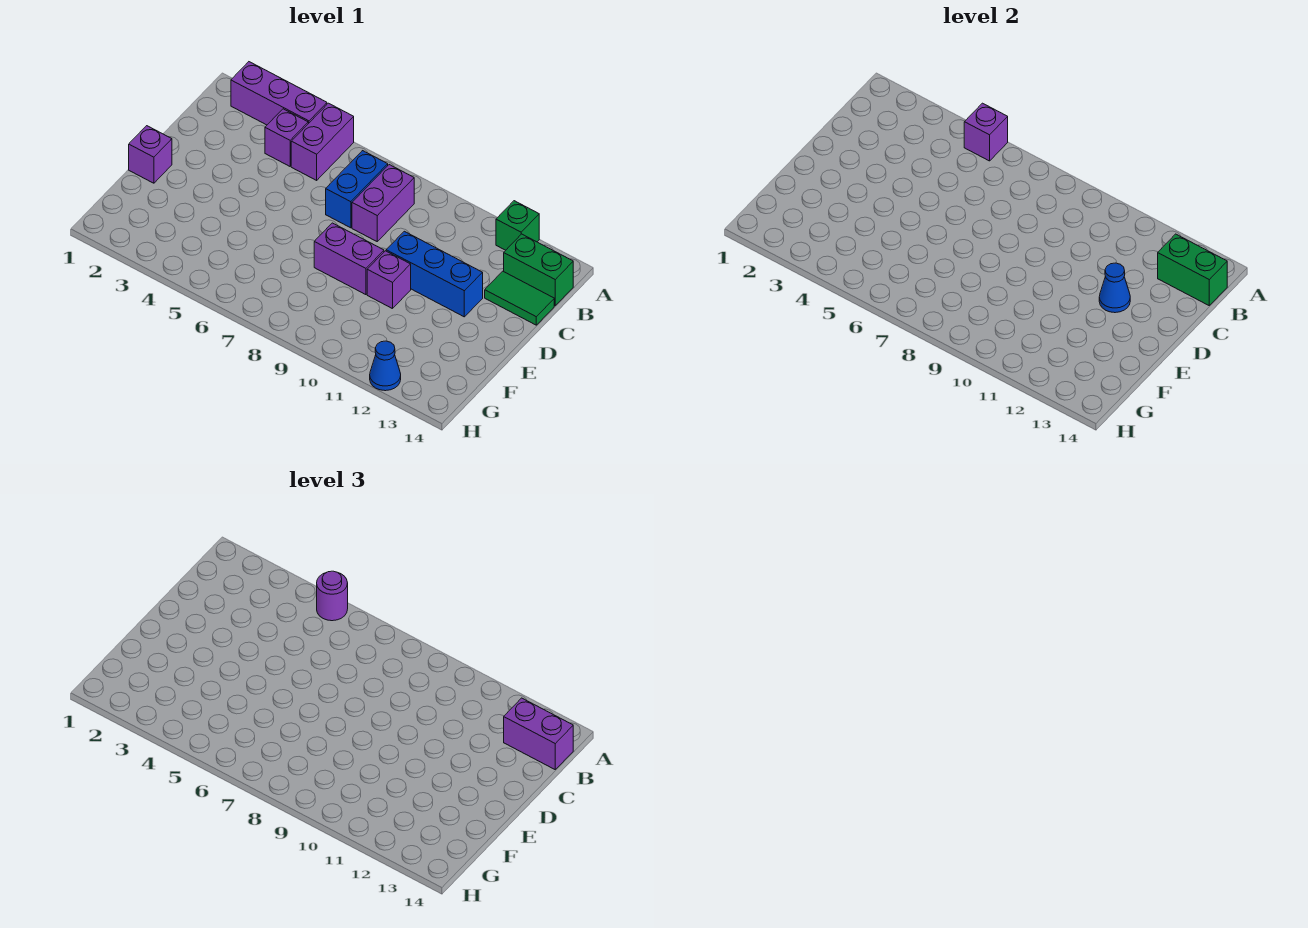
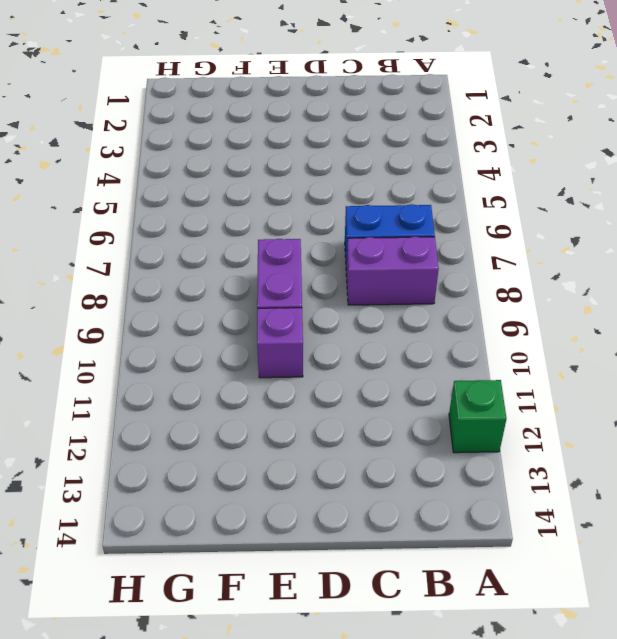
none -> purple 1x3 brick [231,62,327,125]
none -> purple 1x2 brick [291,103,354,180]
none -> purple 1x1 brick [265,109,308,166]

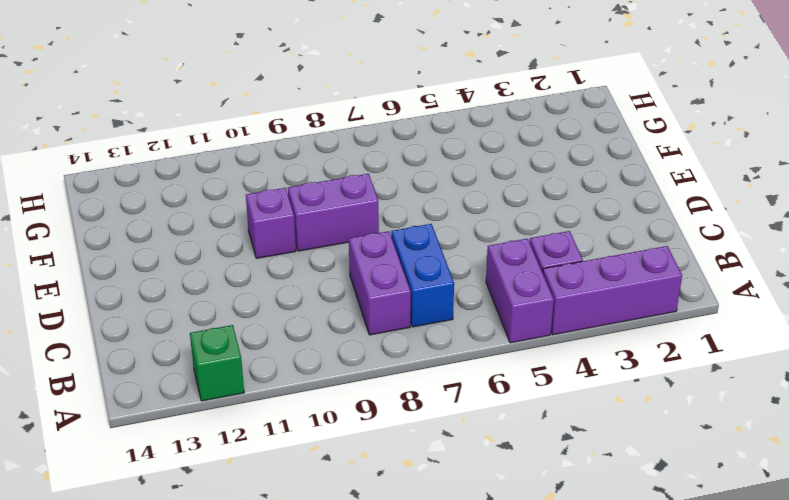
none -> green 1x2 brick [504,234,573,305]
none -> green 1x2 tile [485,271,554,325]
none -> blue 1x3 brick [386,231,483,317]

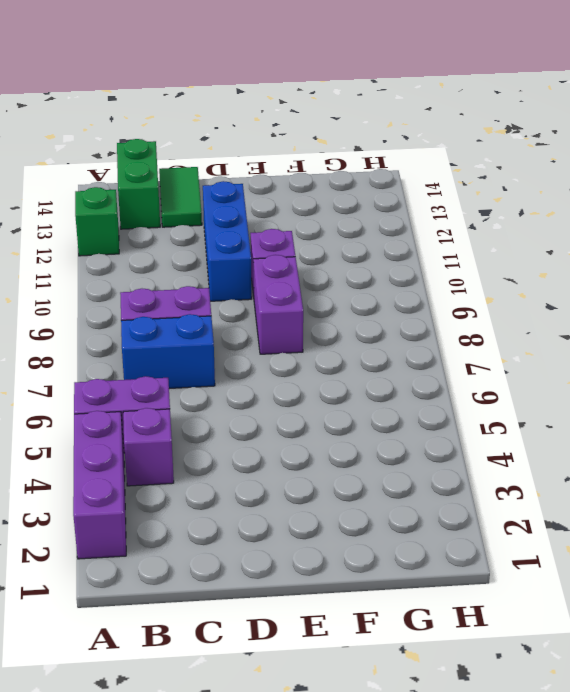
none -> purple 1x1 brick [129,126,172,183]
none -> blue 1x1 cone [370,341,401,391]
none -> purple 1x1 brick [964,103,1008,161]

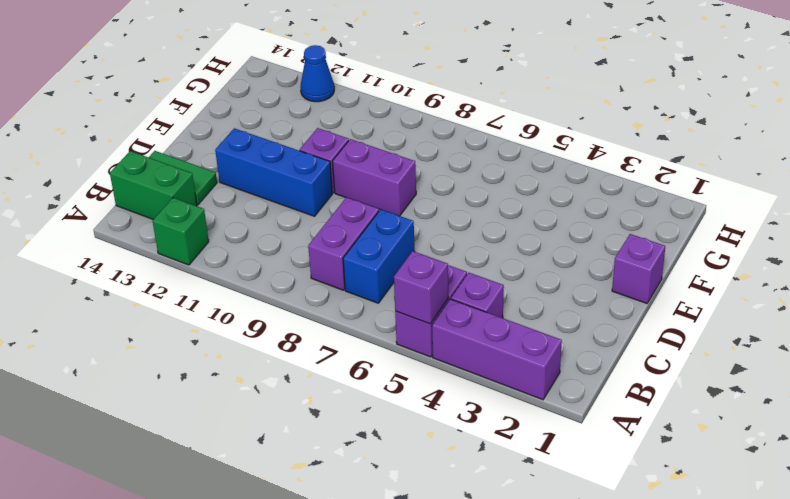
none -> green 1x2 brick [1158,234,1227,305]
none -> blue 1x1 cone [1099,263,1130,313]
none -> purple 1x1 round brick [317,571,348,621]

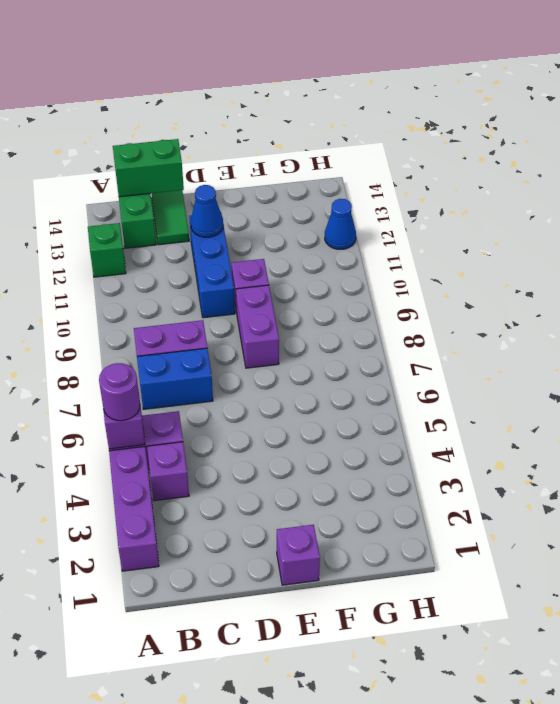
green 1x2 brick [113,139,184,197] -> green 1x2 brick turned to [1158,234,1227,305]
none -> purple 1x2 brick [504,698,573,769]

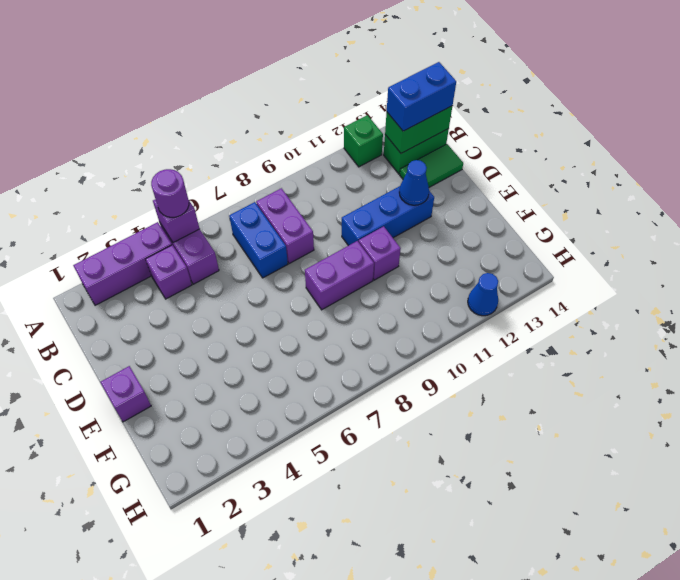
blue 1x2 brick [387,62,456,131] -> purple 1x2 brick [504,698,573,769]

